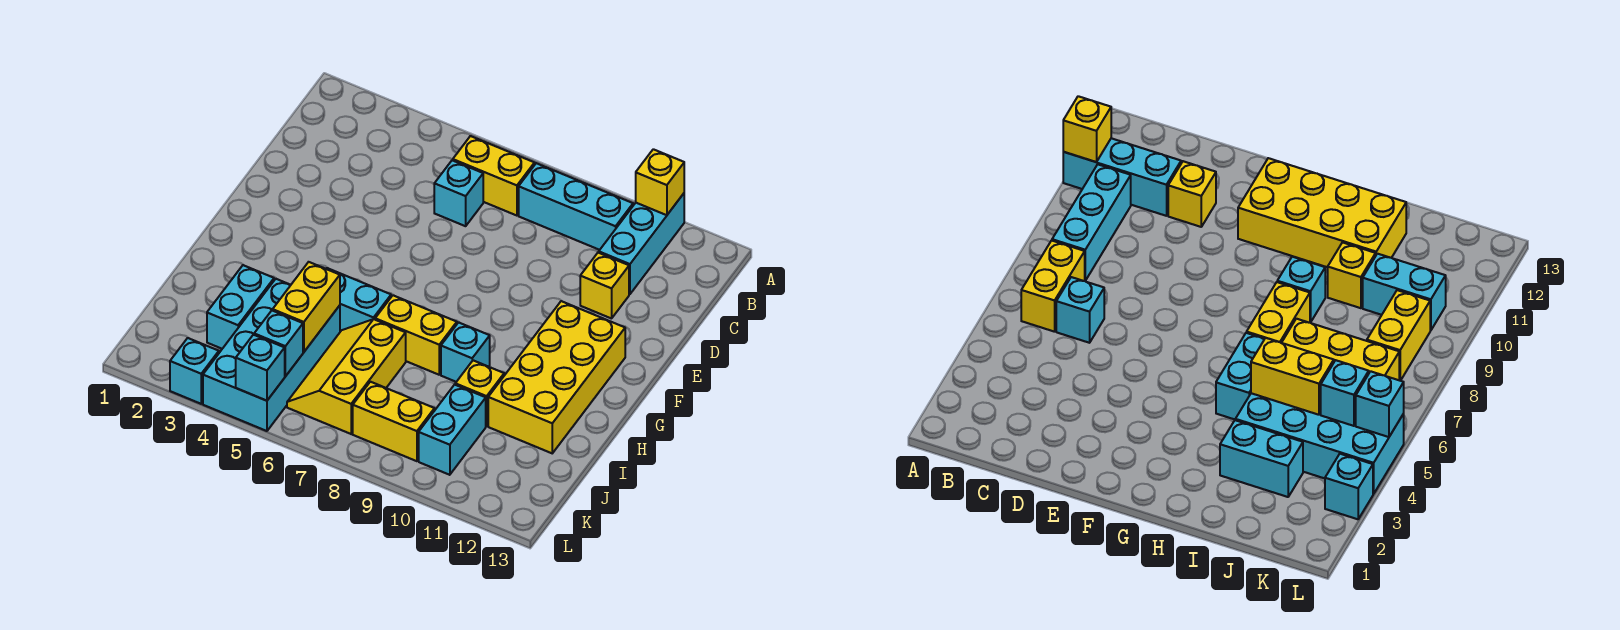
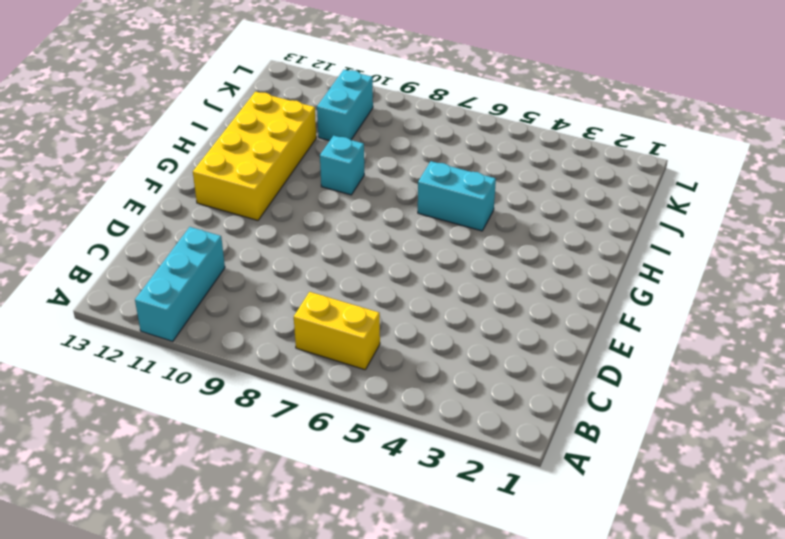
none -> cyan 1x3 brick [519,163,633,250]
none -> cyan 1x1 brick [434,160,483,226]
none -> yellow 1x1 brick [580,253,629,319]

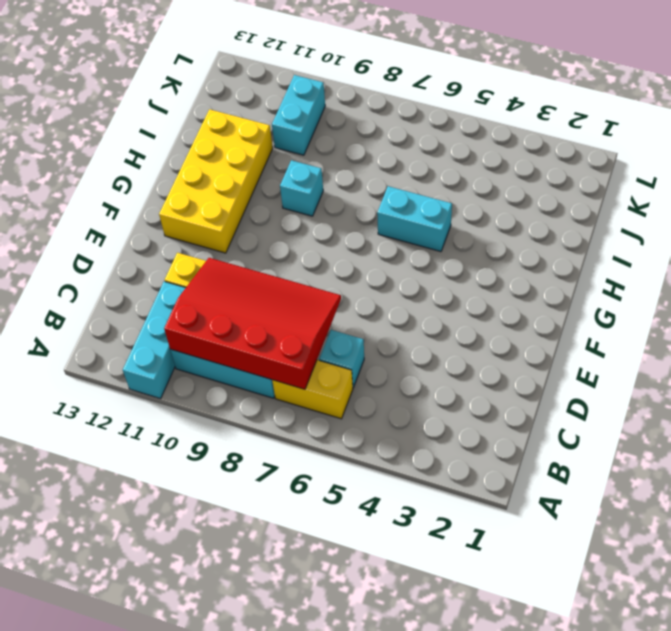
red 3x4 slope [164,258,341,389] -> none
none -> yellow 1x2 brick [375,295,457,375]
none -> cyan 1x2 brick [207,265,274,349]
none -> cyan 2x4 brick [203,279,340,431]

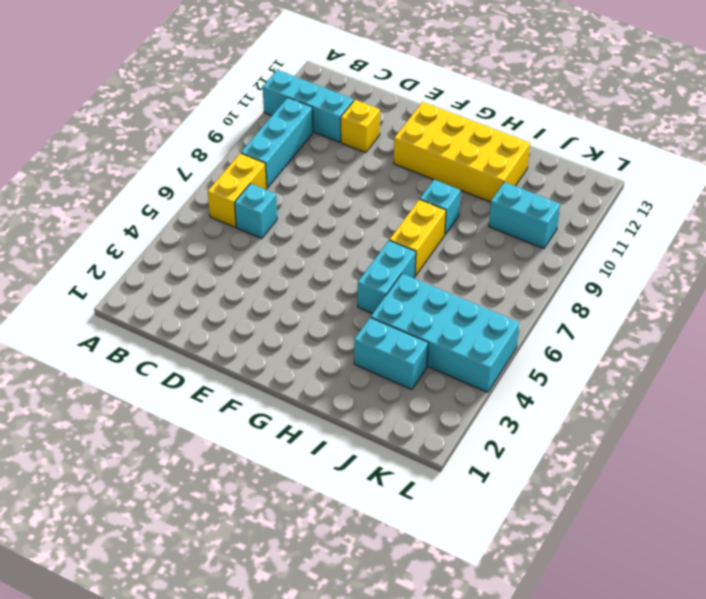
none -> yellow 2x3 slope [287,319,406,434]
none -> yellow 1x1 brick [455,360,504,426]
none -> yellow 1x2 brick [353,382,434,461]

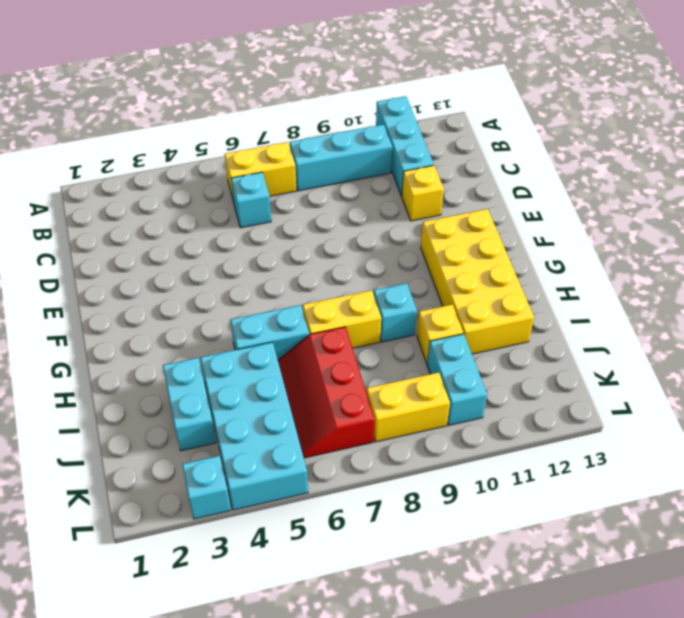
red 2x3 slope [278,327,375,458] -> yellow 2x3 slope [287,319,406,434]
none -> yellow 1x1 brick [636,149,684,215]
none -> yellow 1x2 brick [273,262,340,352]
none -> cyan 1x1 brick [254,310,303,376]

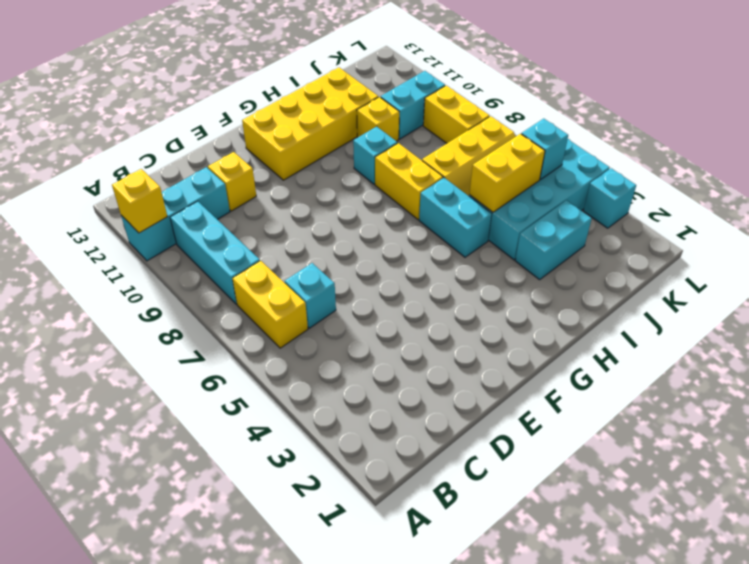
none -> cyan 1x1 brick [236,335,285,401]

